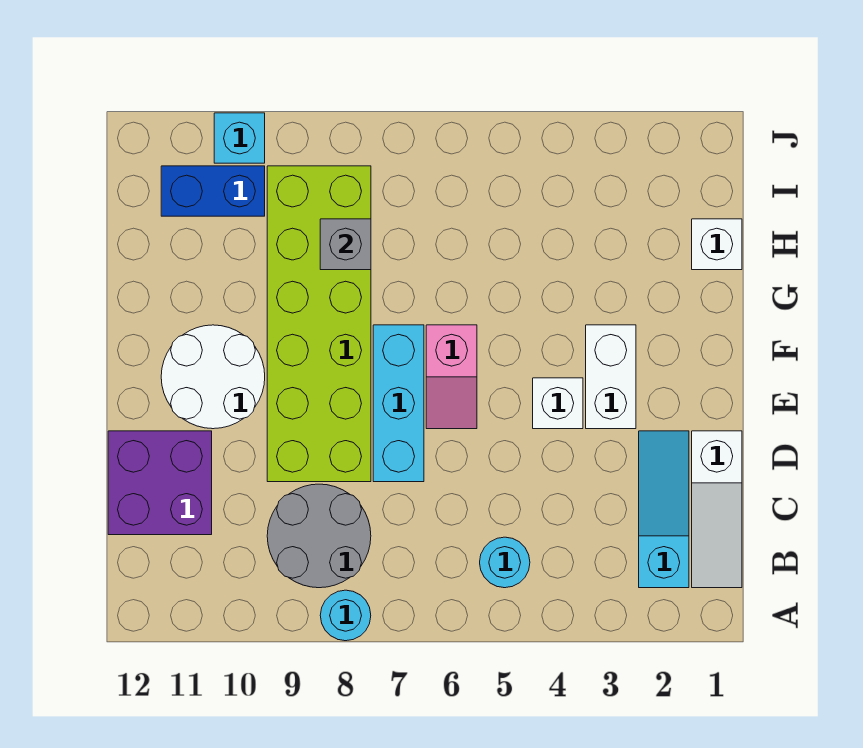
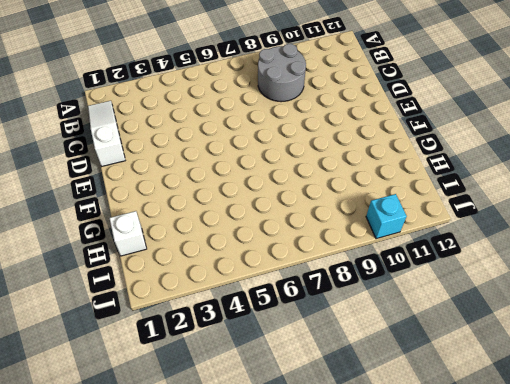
none -> cyan 1x1 round brick [320,590,371,641]
none -> cyan 1x3 slope [639,431,689,588]
none -> cyan 1x1 round brick [480,537,530,588]

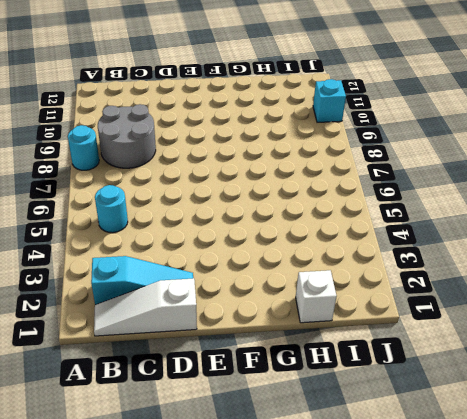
none -> purple 2x2 brick [108,431,212,535]
none -> cyan 1x3 brick [373,325,424,482]
none -> lime 2x6 brick [267,166,371,482]

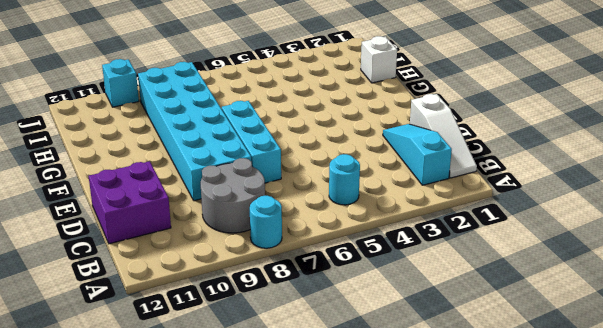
cyan 2x6 brick [138,62,251,201] -> lime 2x6 brick [267,166,371,482]
none -> white 1x2 brick [586,325,636,429]
none -> white 1x1 brick [533,378,583,429]
none -> pink 1x2 slope [426,325,477,429]

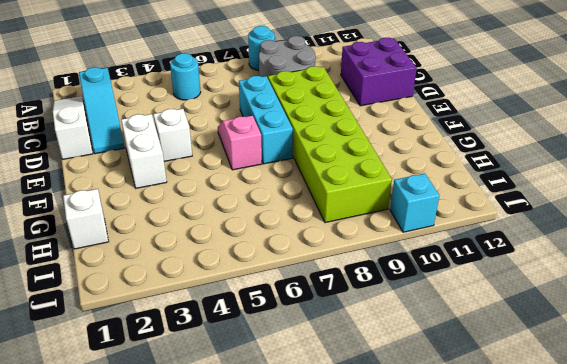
none -> white 2x2 round brick [161,325,265,429]
none -> blue 1x2 brick [161,166,265,216]
none -> grey 1x1 brick [320,219,371,270]

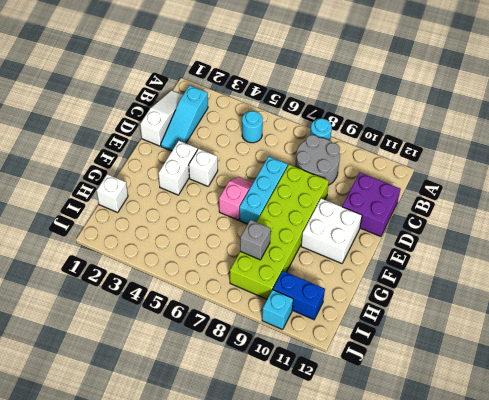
white 2x2 brick [301,198,362,263] -> white 2x2 round brick [161,325,265,429]

